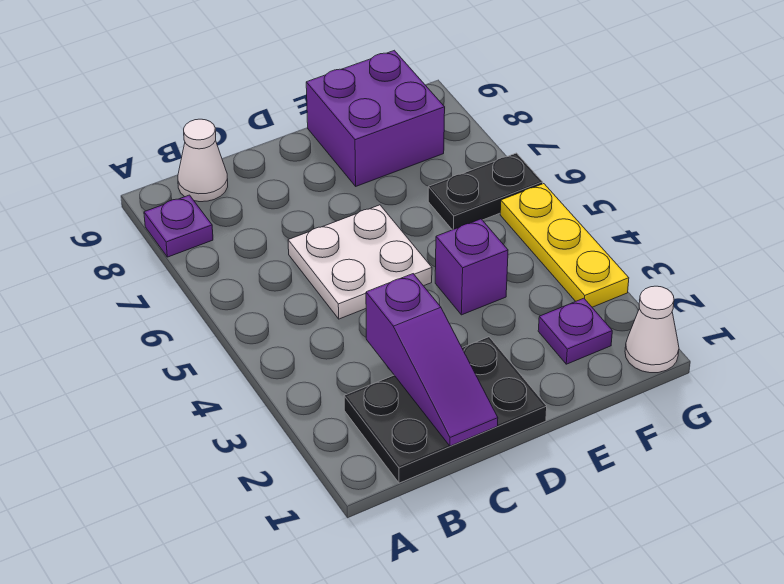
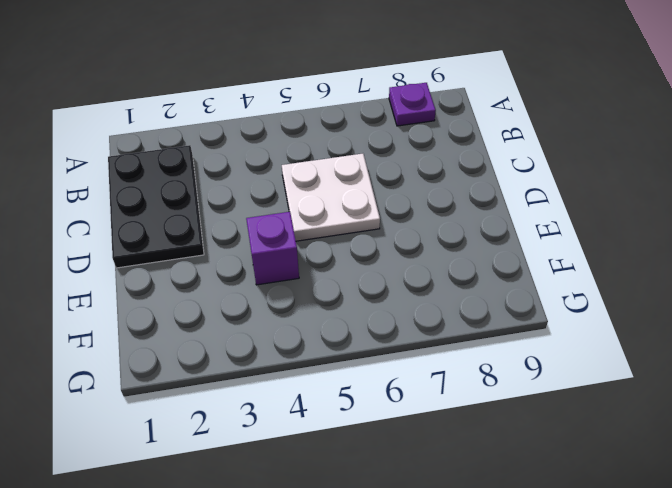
none -> white 1x1 cone [178,119,228,202]
none -> purple 2x2 brick [306,50,445,186]

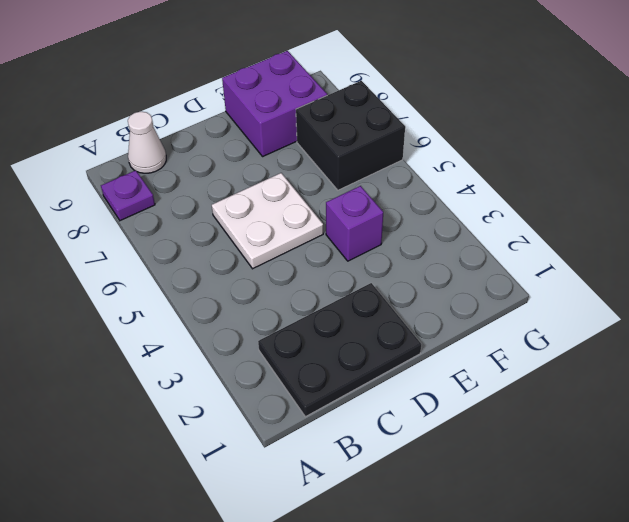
black 2x2 brick [296,81,405,190] -> black 1x2 plate [428,153,543,230]
none -> purple 1x1 plate [538,298,612,364]
none -> white 1x1 cone [625,286,679,373]

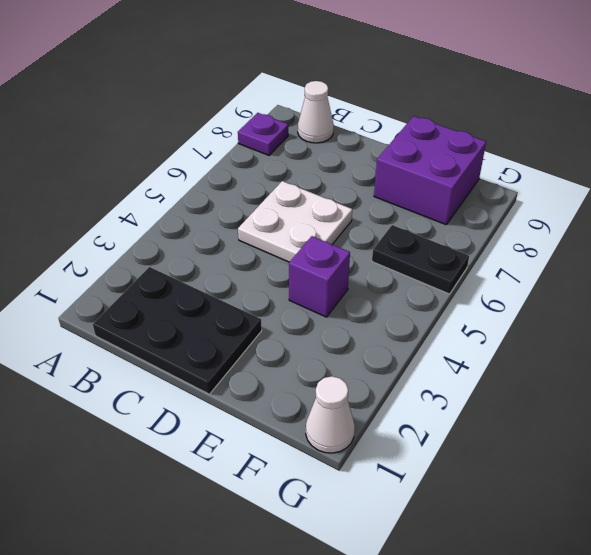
none -> purple 1x1 plate [538,298,612,364]
none -> yellow 1x3 plate [500,184,629,307]

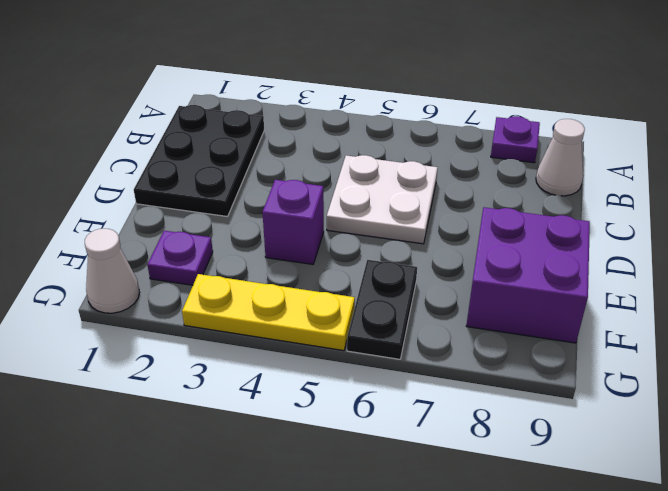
none -> purple 1x3 slope [366,274,498,446]

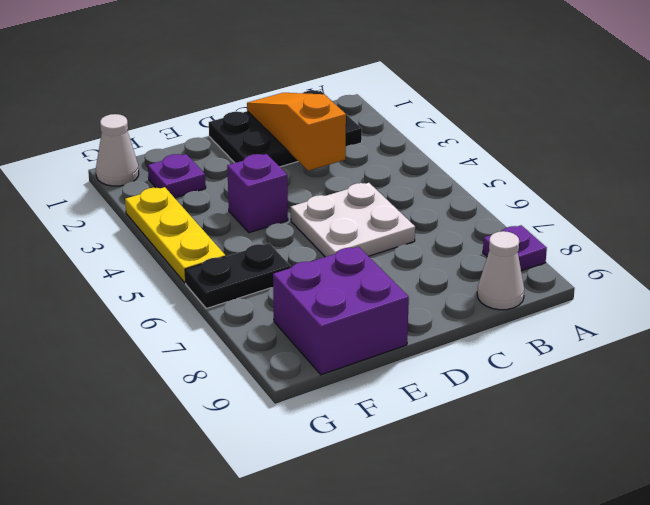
orange 1x3 slope [247,93,346,171] -> purple 1x3 slope [366,274,498,446]

